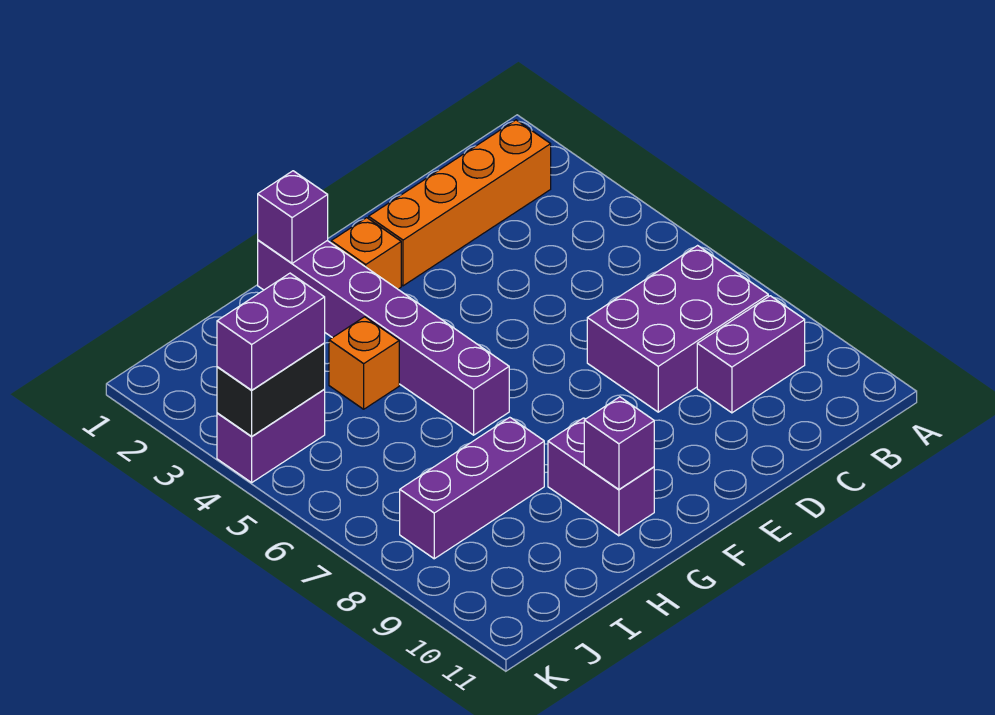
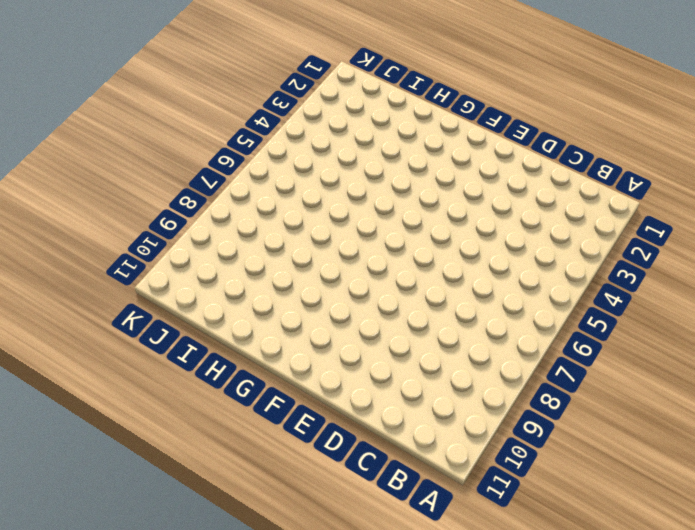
none -> orange 1x4 brick [369,120,551,286]
none -> purple 2x3 brick [587,246,768,412]
none -> purple 1x2 brick [697,296,805,413]

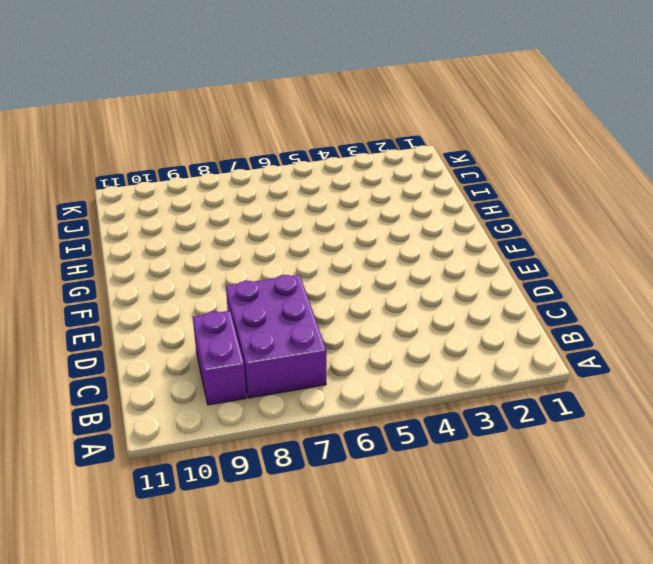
none -> orange 1x4 brick [369,120,551,286]
none -> orange 1x1 brick [331,218,401,289]
none -> purple 1x6 brick [258,240,509,435]

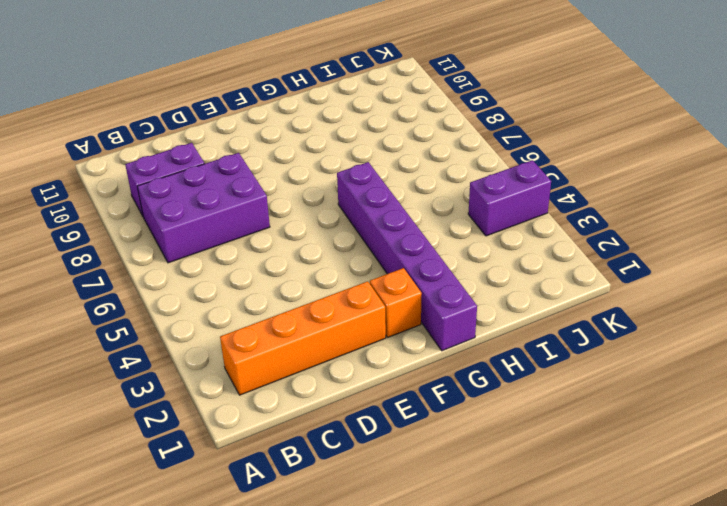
none -> purple 1x2 brick [548,418,654,536]
none -> orange 1x1 brick [329,317,399,409]
none -> purple 1x3 brick [400,417,544,559]

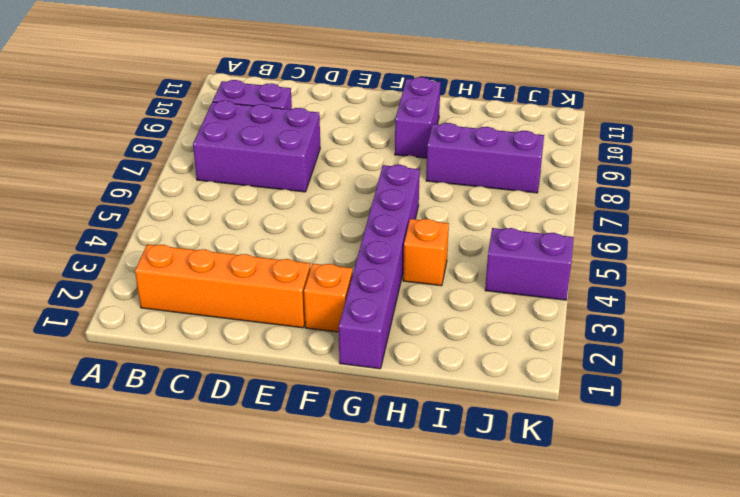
none -> purple 1x1 brick [258,171,328,263]
none -> purple 1x1 brick [584,397,654,489]
none -> black 1x2 brick [217,343,325,437]

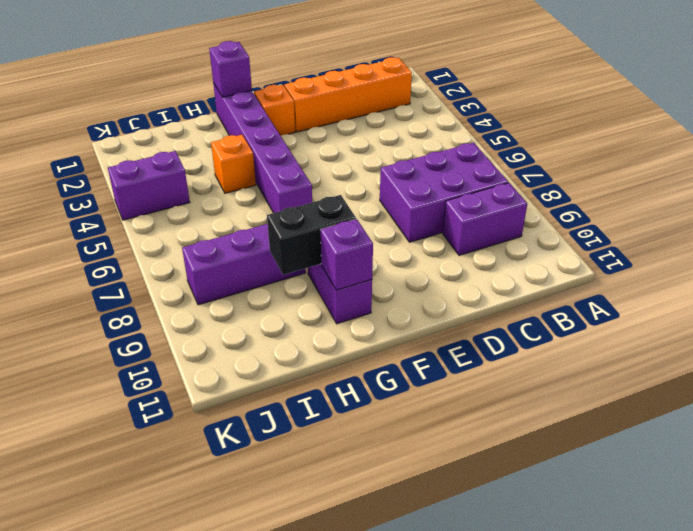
black 1x2 brick [267,195,356,275] -> black 1x2 brick moved to [217,343,325,437]
none -> purple 1x2 brick [217,273,325,390]

